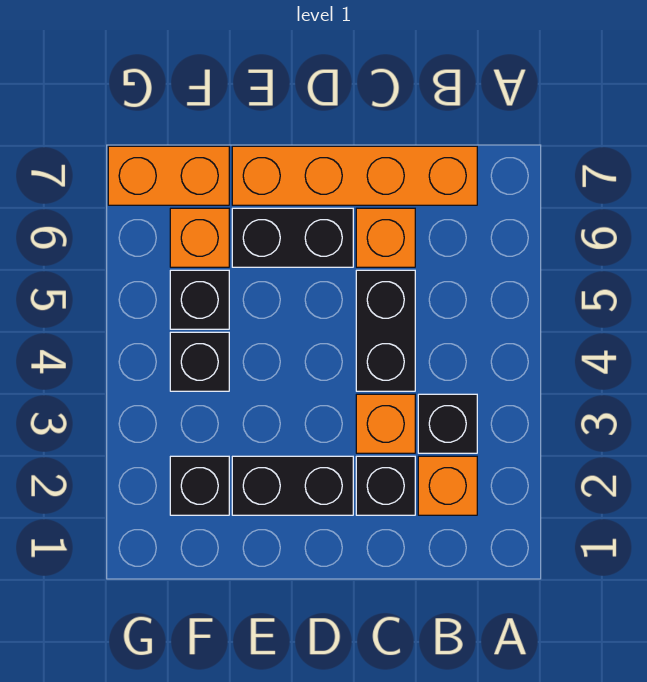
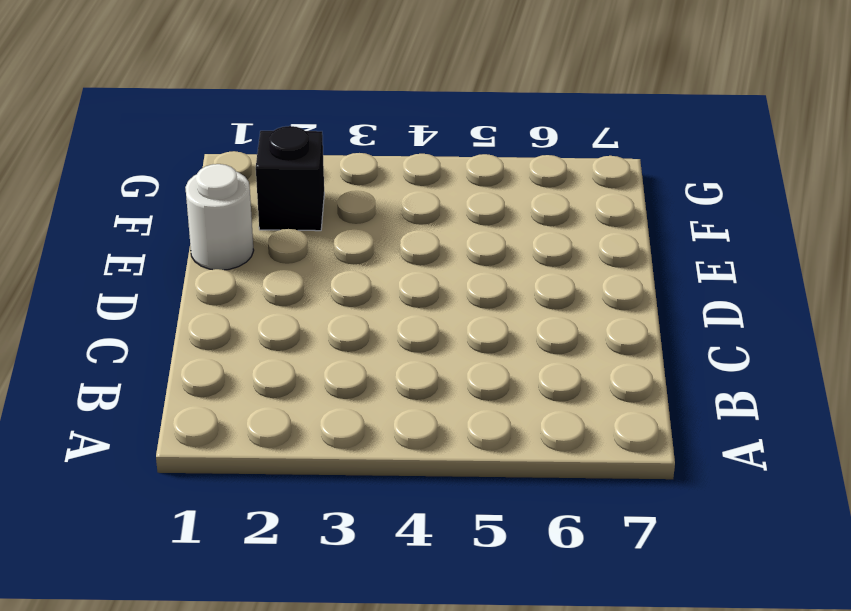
white 1x1 round brick [185,164,254,270] -> none
none -> orange 1x1 brick [418,456,477,515]
none -> black 1x1 brick [418,394,477,453]
none -> orange 1x4 brick [232,146,477,205]

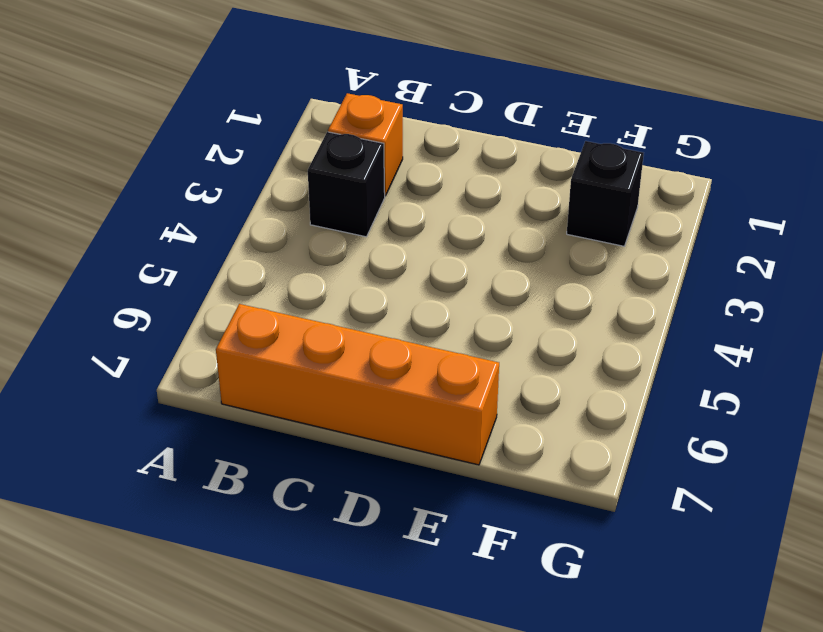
none -> black 1x1 brick [356,456,415,515]
none -> orange 1x1 brick [356,394,415,453]
none -> black 1x2 brick [356,270,415,391]

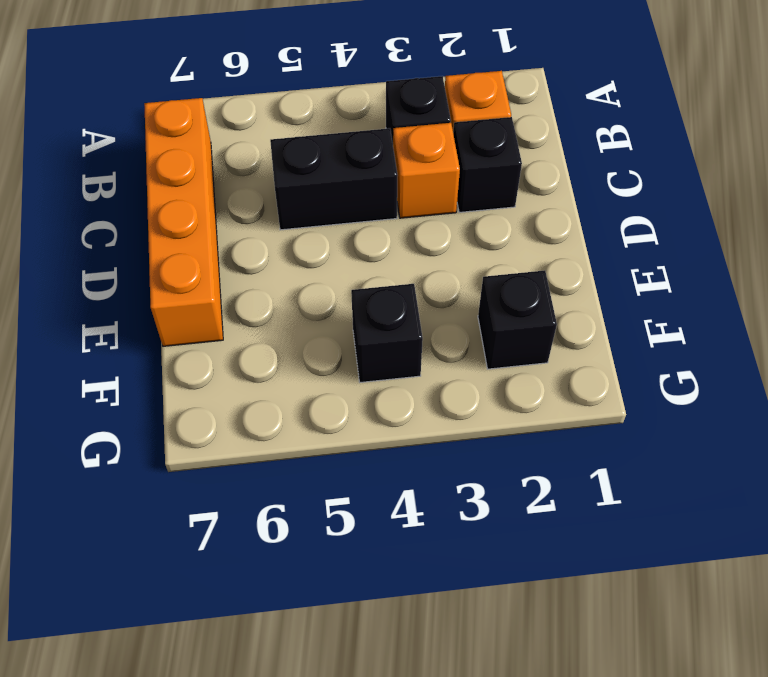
none -> orange 1x1 brick [356,208,415,267]
none -> black 1x2 brick [232,456,353,515]
none -> black 1x2 brick [232,208,353,267]

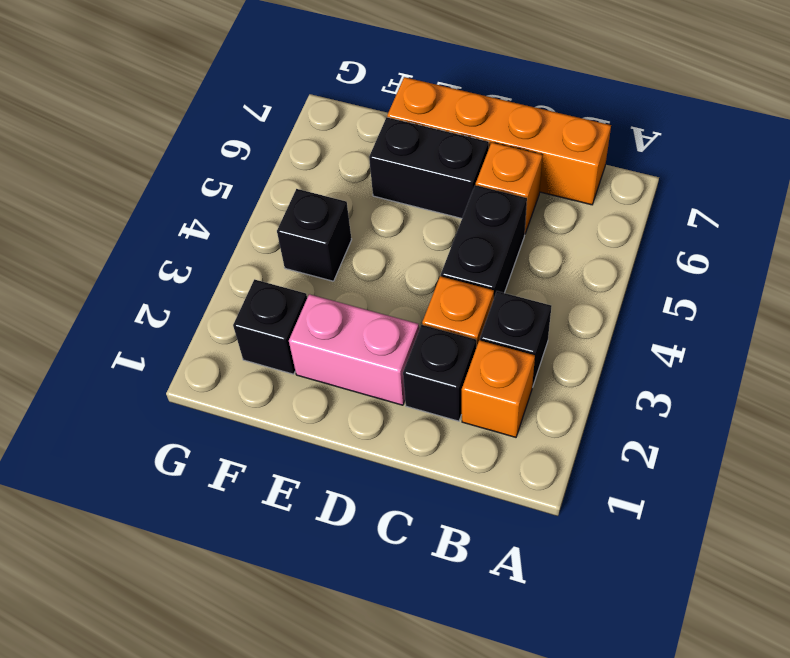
pink 1x2 brick [289,294,419,405] -> black 1x2 brick [232,456,353,515]
none -> black 1x1 brick [170,270,229,329]
none -> orange 1x1 brick [170,208,229,267]
none -> orange 1x2 brick [108,146,229,205]

